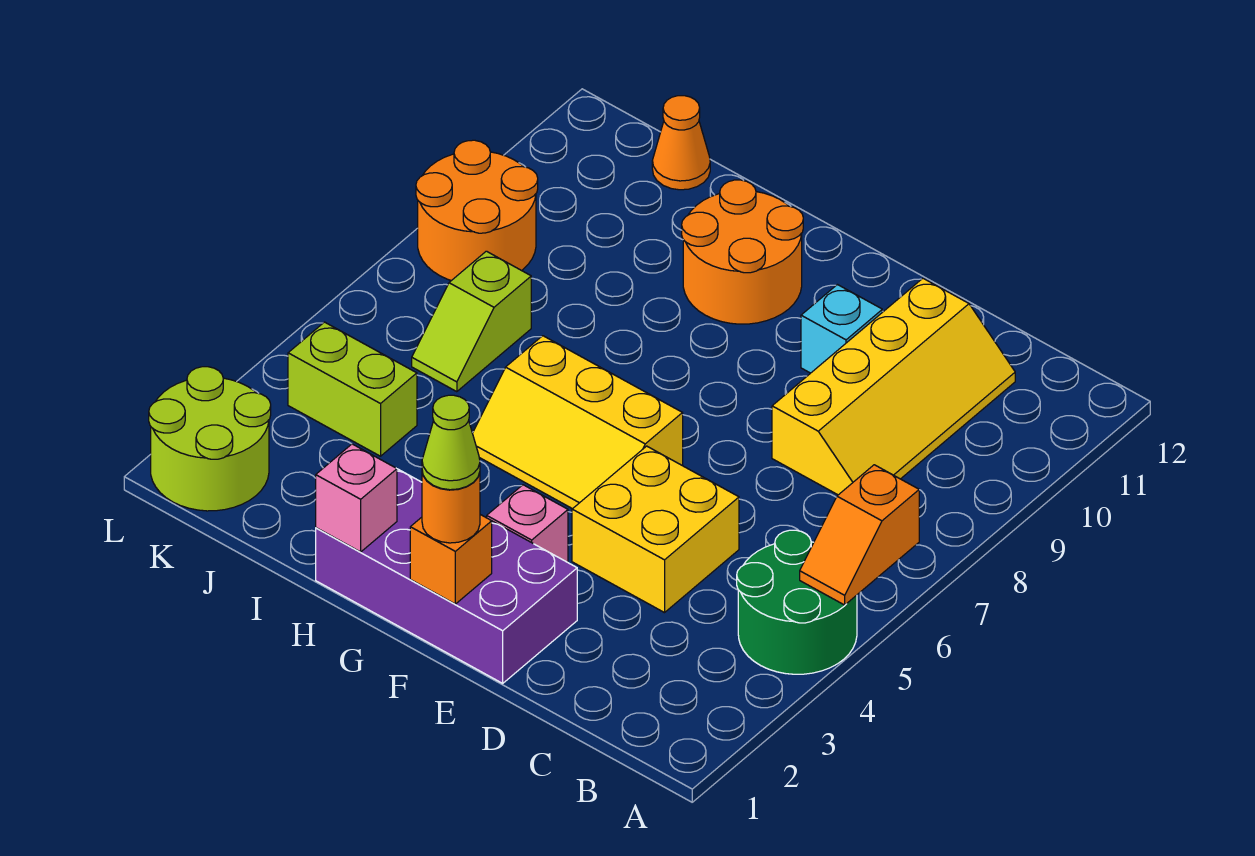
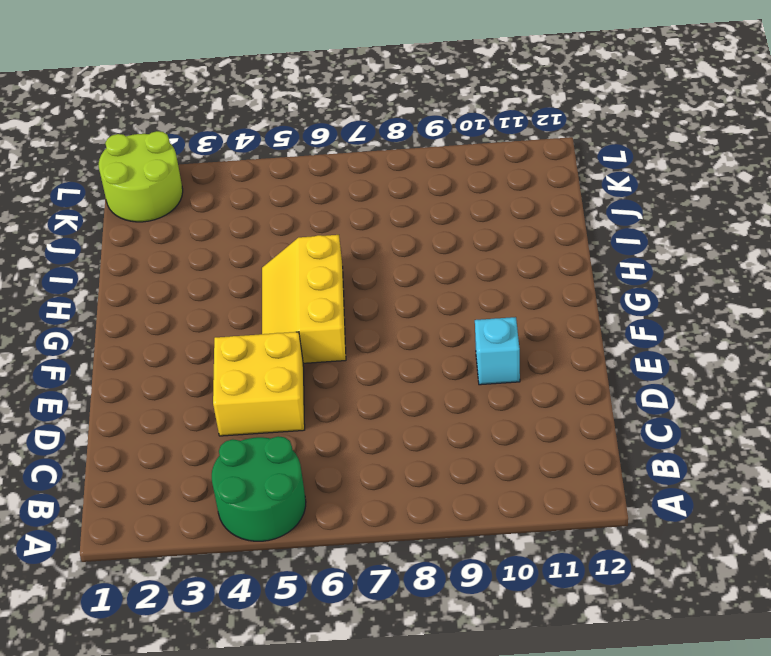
none -> yellow 2x4 slope [772,278,1015,495]
none -> purple 2x4 brick [316,469,577,683]
none -> pink 1x1 brick [487,485,568,562]

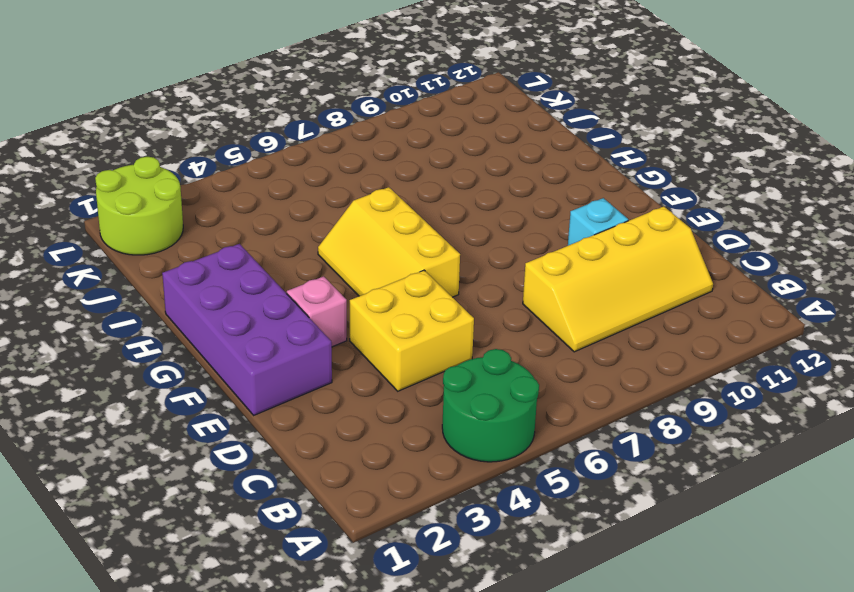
none -> orange 2x2 round brick [682,180,803,324]
none -> lime 1x2 brick [288,322,417,456]
none -> lime 1x2 slope [412,251,531,392]

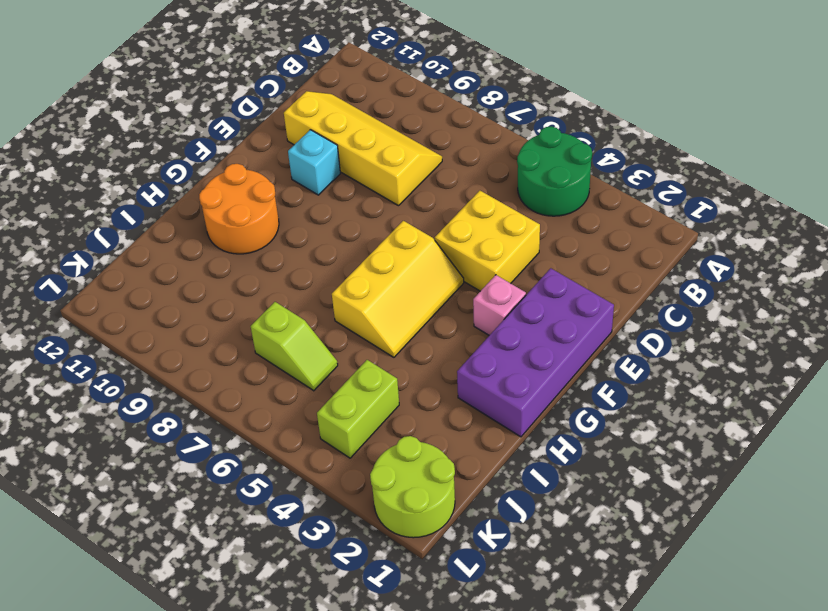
none -> orange 1x1 cone [652,96,710,190]
none -> orange 2x2 round brick [416,140,538,281]
none -> orange 1x2 slope [800,465,919,605]

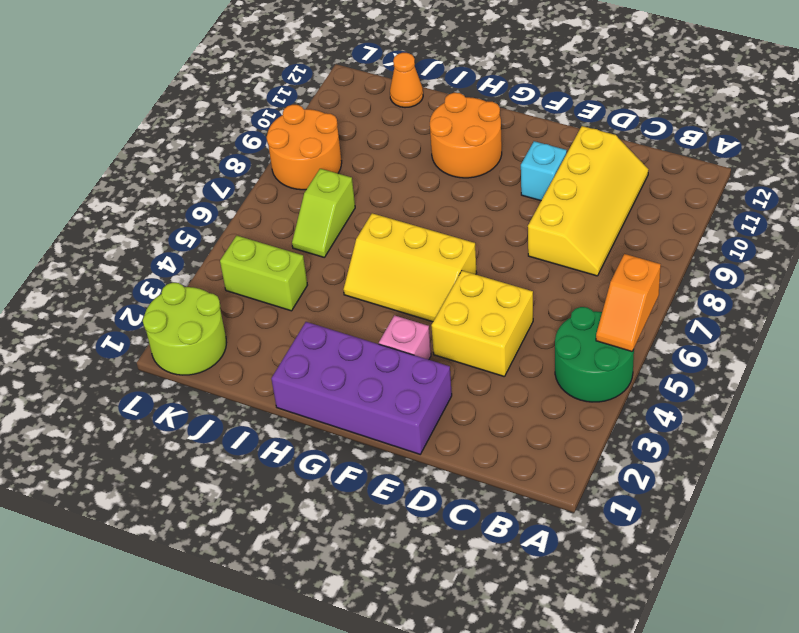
none -> orange 1x1 brick [410,515,492,604]
none -> pink 1x1 brick [316,444,397,552]
none -> orange 1x1 round brick [422,471,480,543]

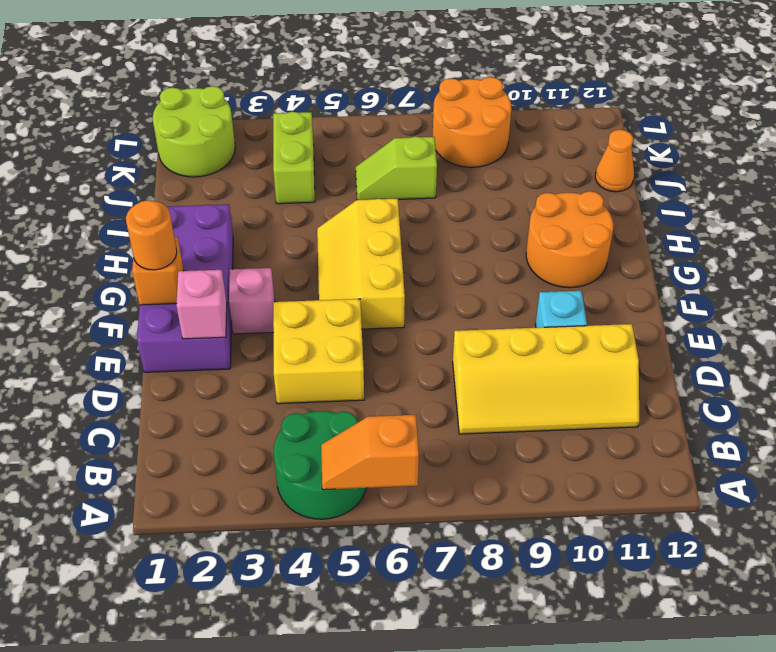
pink 1x1 brick [176,270,227,339] -> pink 1x1 brick moved to [316,444,397,552]
none -> lime 1x1 cone [422,395,480,490]

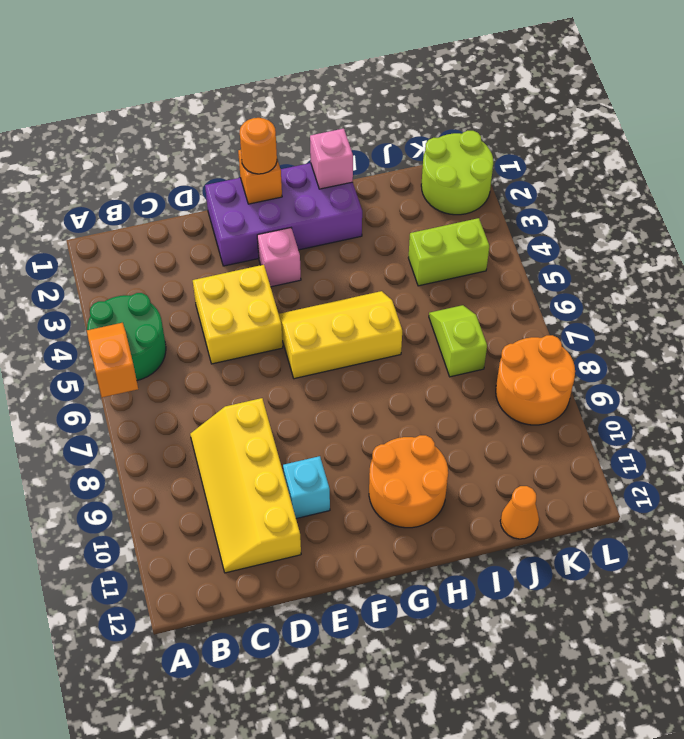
none -> lime 1x1 cone [422,395,480,490]

